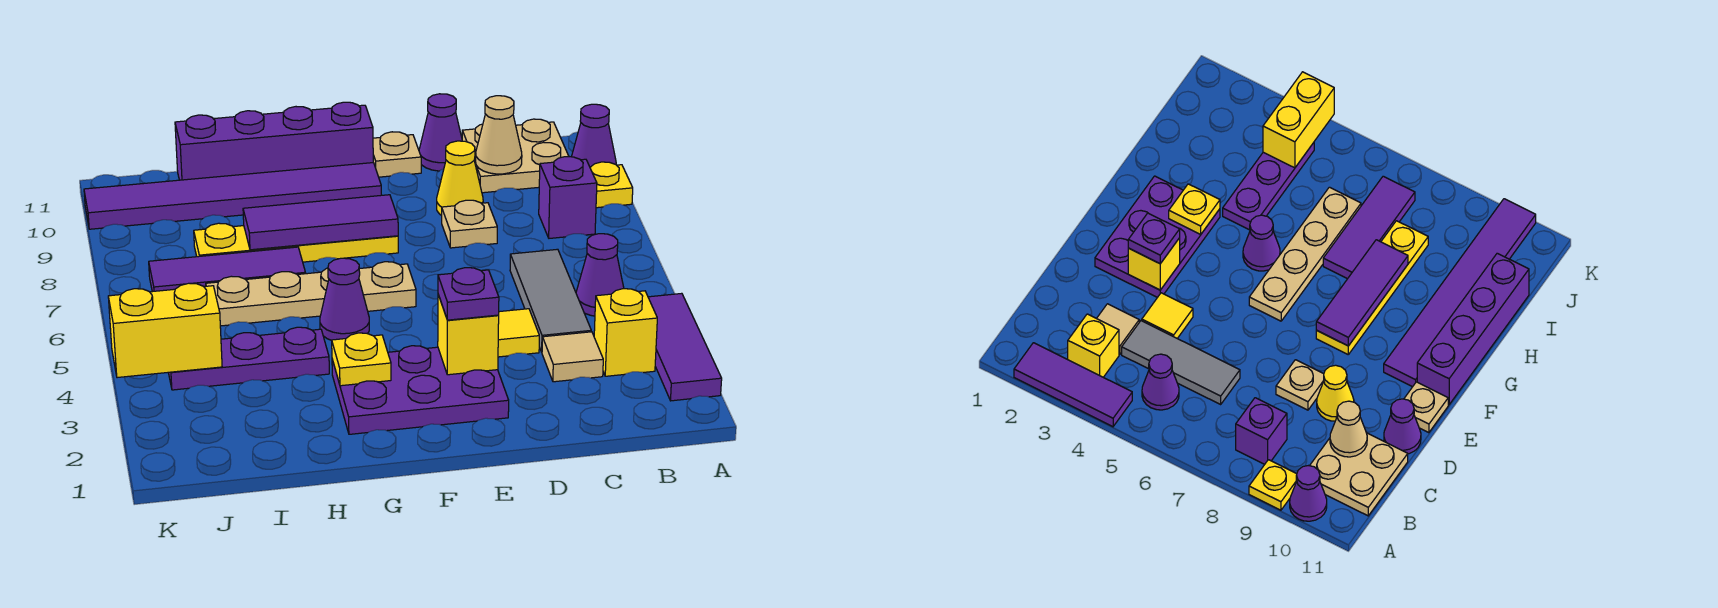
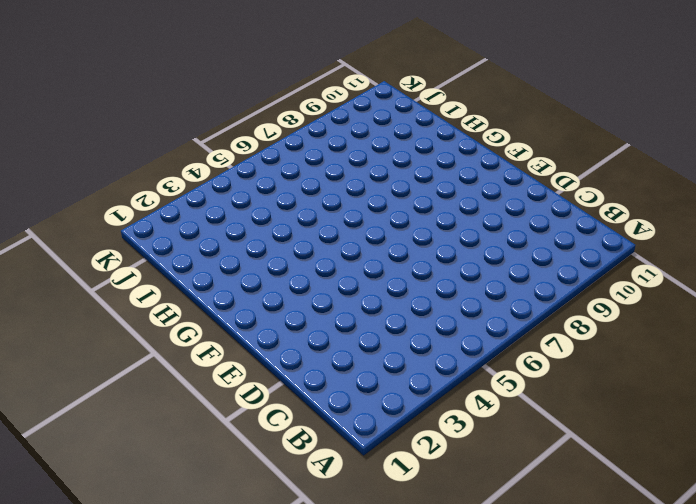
none -> purple 1x3 tile [648,293,722,401]
none -> yellow 1x1 plate [591,162,633,208]
none -> purple 1x1 cone [572,104,616,168]

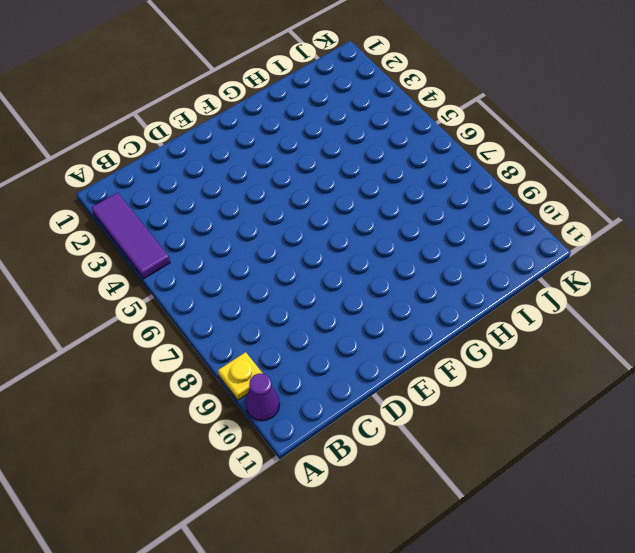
none -> yellow 1x1 brick [594,289,657,376]
none -> purple 1x1 cone [576,234,624,316]
none -> purple 1x1 brick [539,157,597,238]

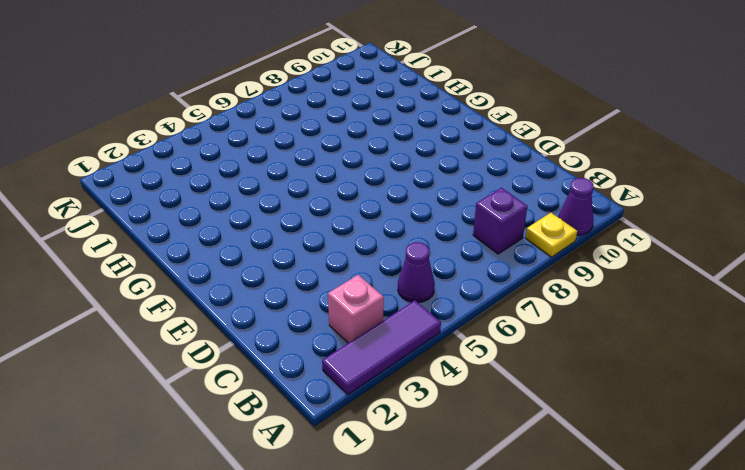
pink 1x1 brick [328,275,384,343] -> yellow 1x1 brick [594,289,657,376]
none -> tan 2x2 plate [462,119,569,193]
none -> tan 1x1 tile [542,332,603,382]
none -> grey 1x3 tile [510,249,591,352]

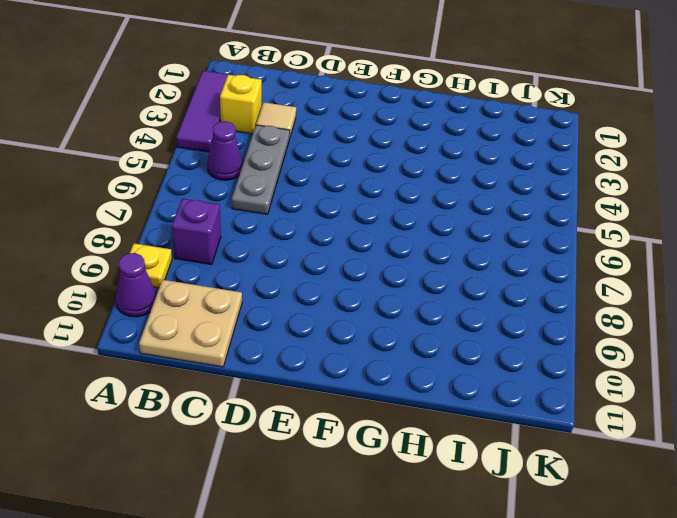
grey 1x3 plate [232,125,290,214] -> grey 1x3 tile [510,249,591,352]
none -> yellow 1x1 tile [498,309,539,357]
none -> tan 1x1 plate [442,200,497,248]
none -> yellow 1x1 cone [437,141,483,215]

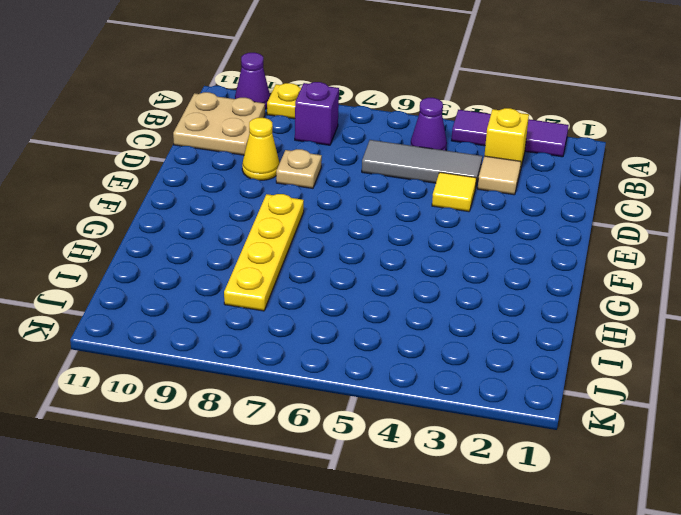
none -> purple 1x1 cone [419,94,462,171]
none -> purple 2x3 plate [332,346,509,434]
none -> tan 1x1 plate [373,132,421,177]

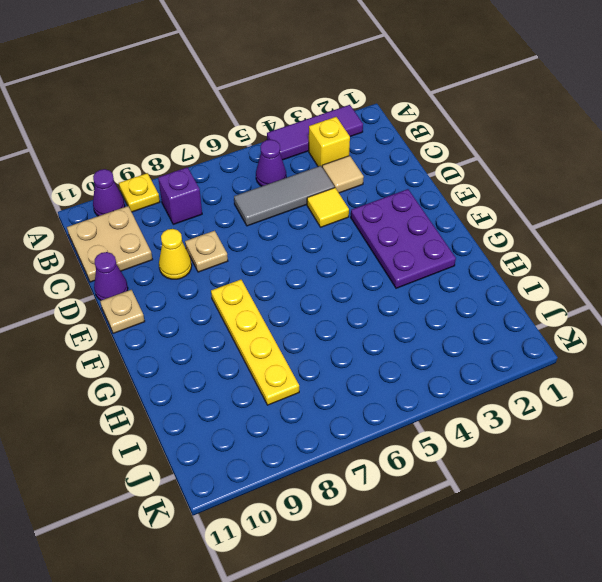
none -> tan 1x4 plate [206,262,416,326]
none -> purple 1x6 tile [84,163,381,229]
none -> purple 1x4 brick [175,102,373,180]

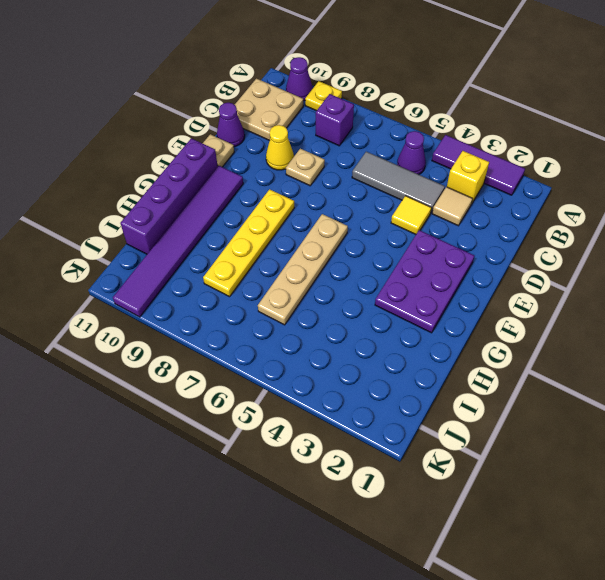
none -> purple 1x1 cone [320,258,369,340]
none -> purple 1x3 plate [168,327,329,390]
none -> purple 1x3 tile [149,247,306,292]

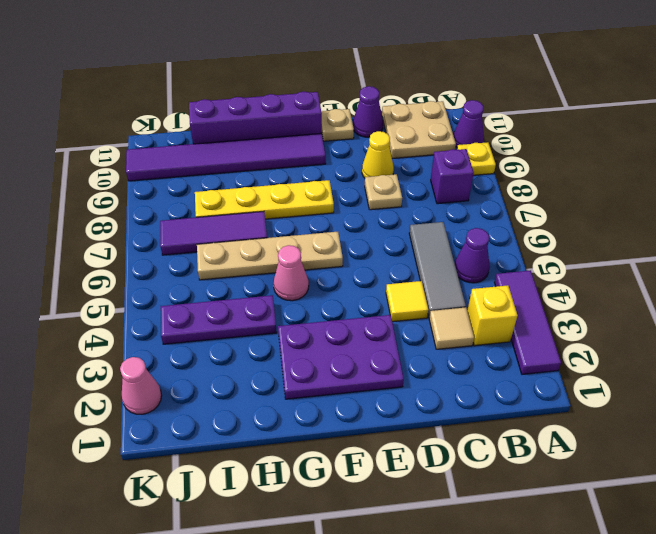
pink 1x1 cone [274,245,309,301] -> purple 1x1 cone [320,258,369,340]
pink 1x1 cone [120,357,162,414] -> none
none -> tan 1x1 cone [476,96,522,174]
none -> yellow 1x1 brick [438,295,499,375]
none -> purple 1x3 tile [243,195,398,250]

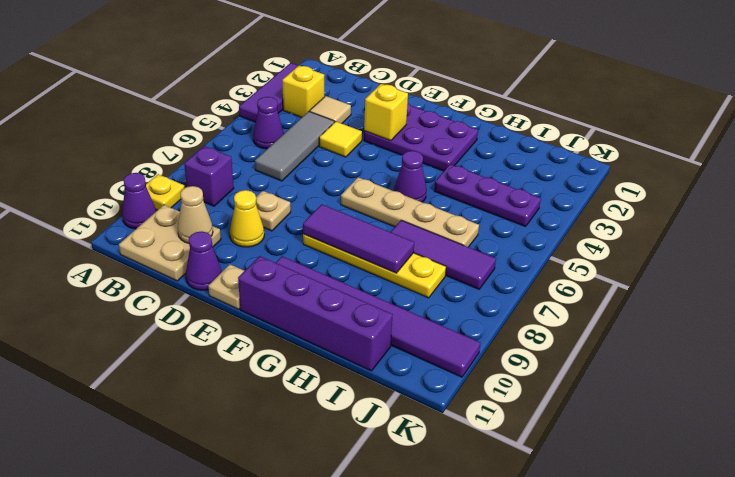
none -> yellow 1x1 plate [332,333,391,386]
none -> yellow 1x2 brick [108,283,222,378]
none -> purple 1x1 plate [438,268,499,320]

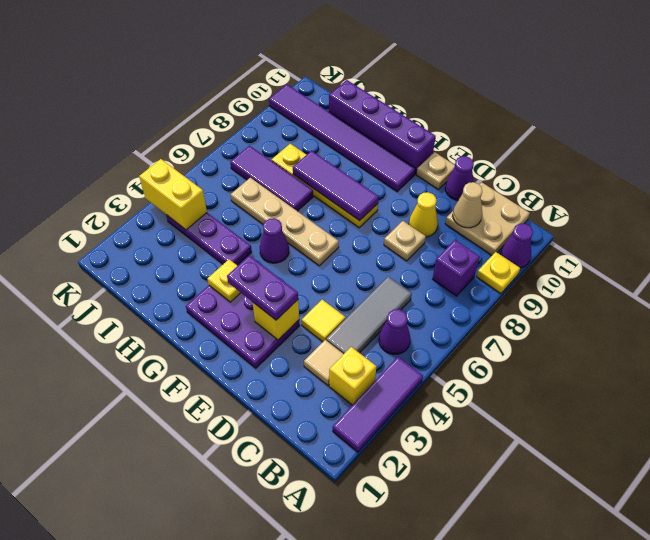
purple 1x2 plate [227,256,298,320] -> purple 1x1 plate [438,268,499,320]

